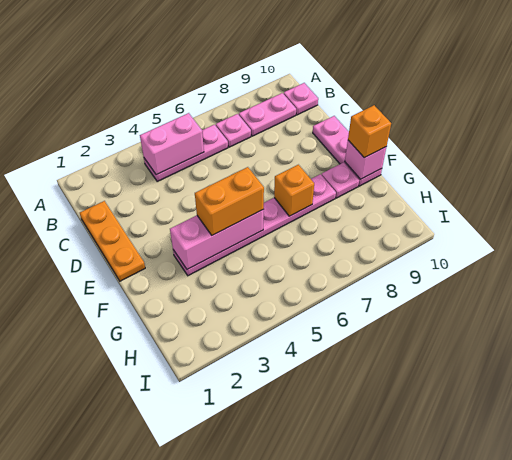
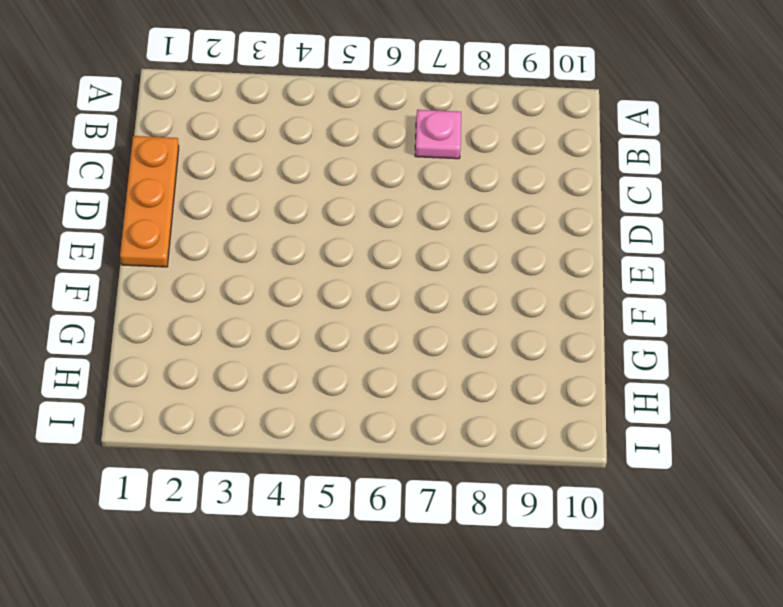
none -> pink 1x3 plate [144,125,228,181]
none -> pink 1x2 plate [239,93,296,136]
none -> pink 1x1 plate [284,83,318,115]

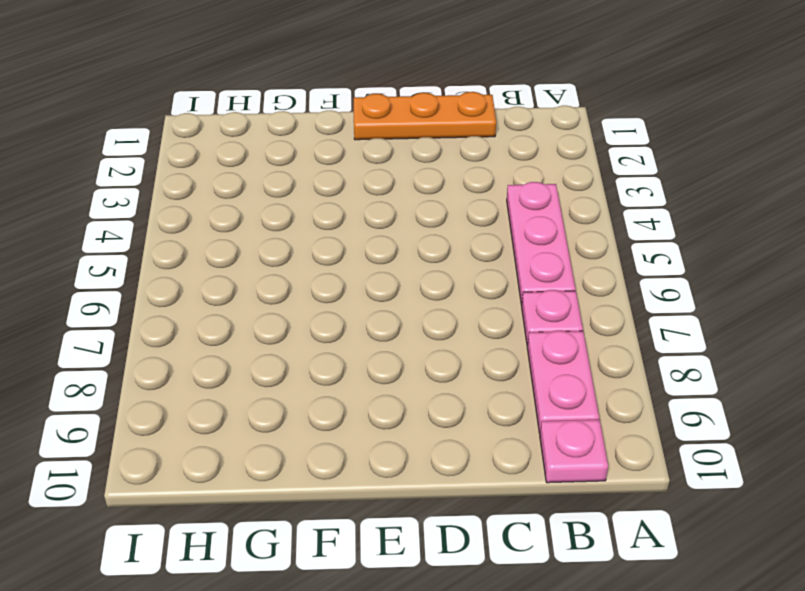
none -> pink 1x3 plate [313,116,382,186]
none -> pink 1x6 plate [173,174,336,276]
none -> pink 1x1 plate [322,163,359,198]

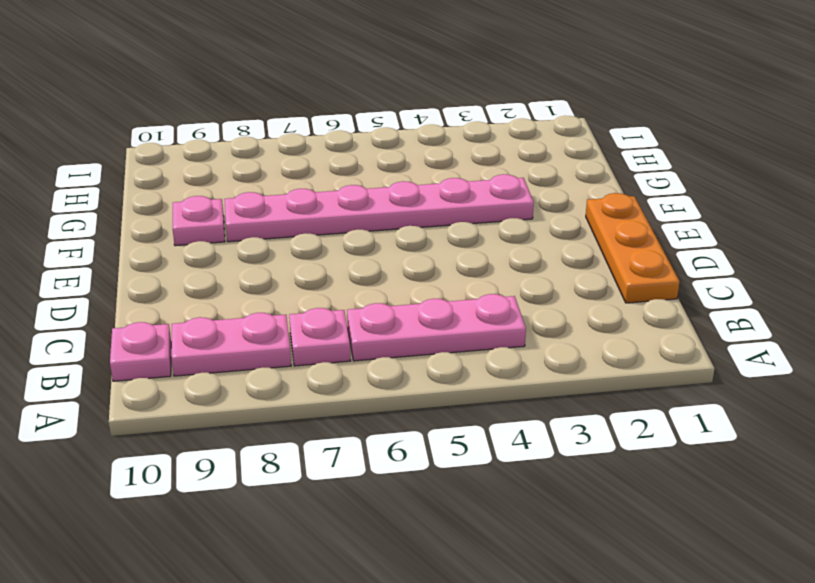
none -> pink 1x3 plate [313,116,382,186]
none -> pink 1x2 brick [140,113,204,175]
none -> pink 1x3 brick [170,209,264,269]

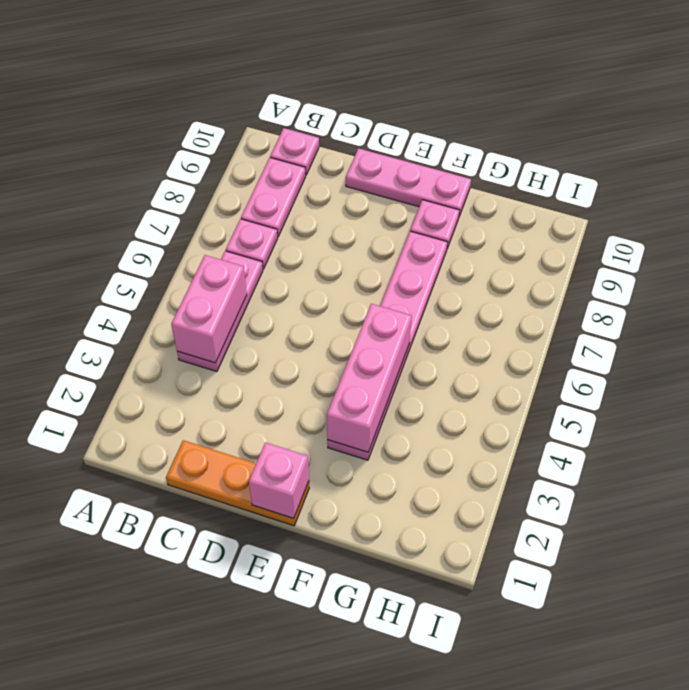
pink 1x1 brick [249,442,309,518] -> pink 1x1 brick moved to [345,140,386,179]
none -> orange 1x1 brick [274,165,314,216]
none -> orange 1x2 brick [195,167,264,235]
none -> orange 1x1 brick [348,105,391,158]

